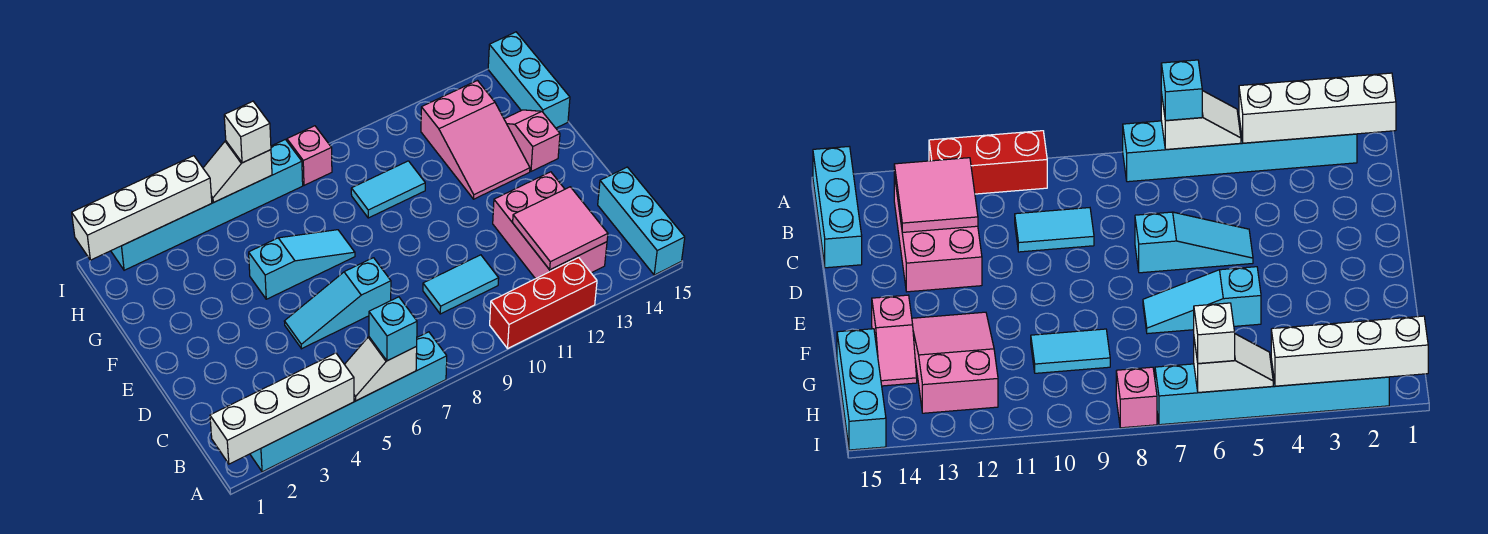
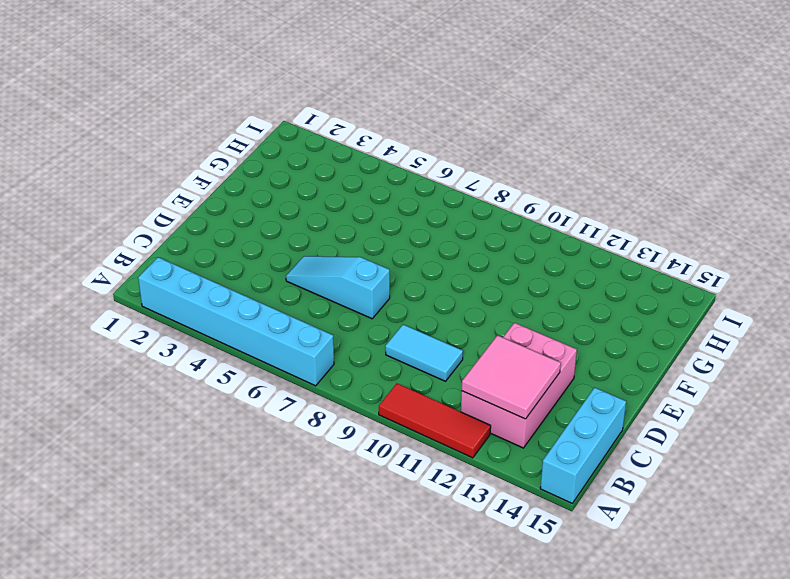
red 1x3 tile [379,383,491,458] -> red 1x3 brick [490,258,597,348]
none -> cyan 1x3 slope [249,230,355,299]
none -> pink 2x3 slope [421,81,530,199]
none -> pink 1x2 slope [504,110,560,171]

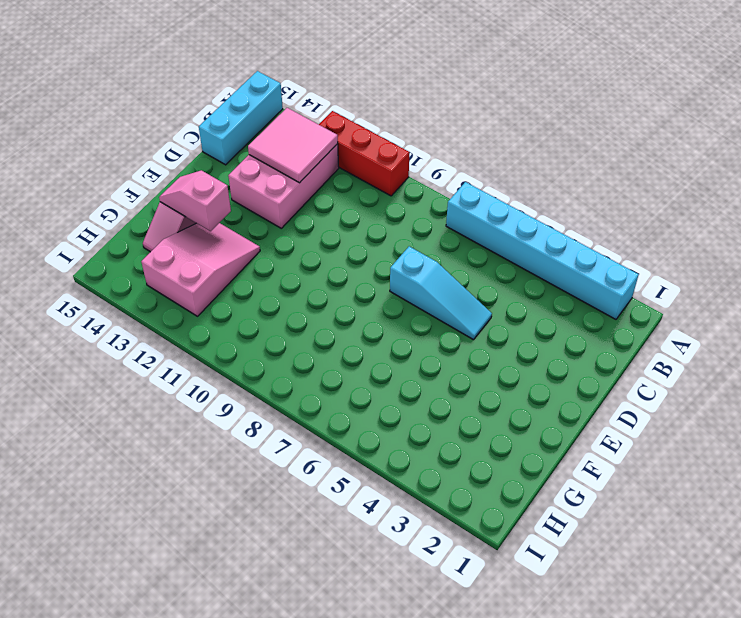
pink 1x2 slope [159,170,231,231] -> none
none -> cyan 1x2 tile [423,255,499,314]
none -> cyan 1x3 slope [249,230,355,299]
none -> cyan 1x2 tile [351,161,425,218]

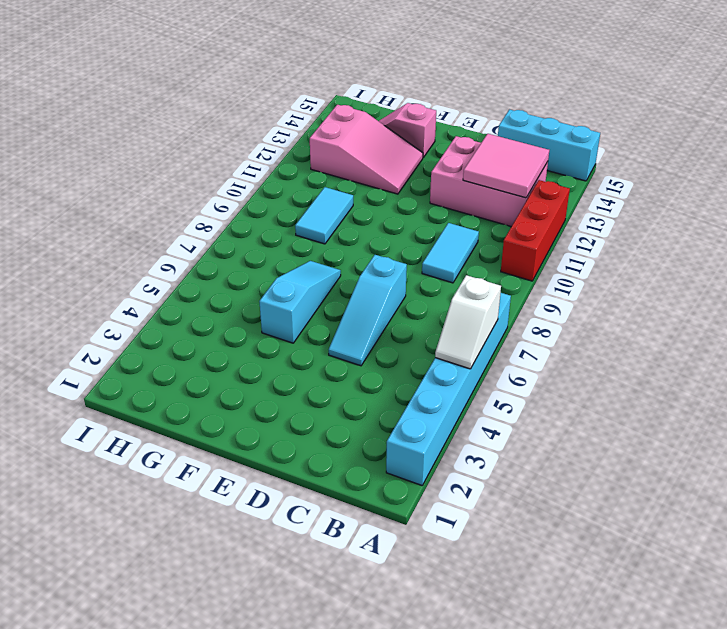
none -> cyan 1x3 brick [488,32,570,128]
none -> cyan 1x6 brick [111,139,303,270]
none -> pink 1x1 brick [287,126,332,185]

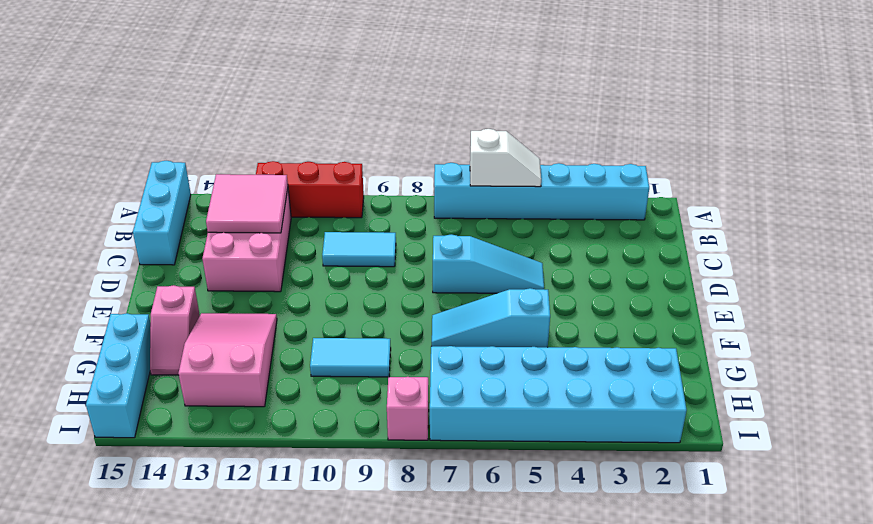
cyan 2x6 brick [430,346,687,443] -> cyan 1x6 brick [111,139,303,270]
none -> white 1x4 brick [210,353,354,464]
none -> white 1x4 brick [72,156,212,260]
none -> white 1x2 slope [203,141,272,203]

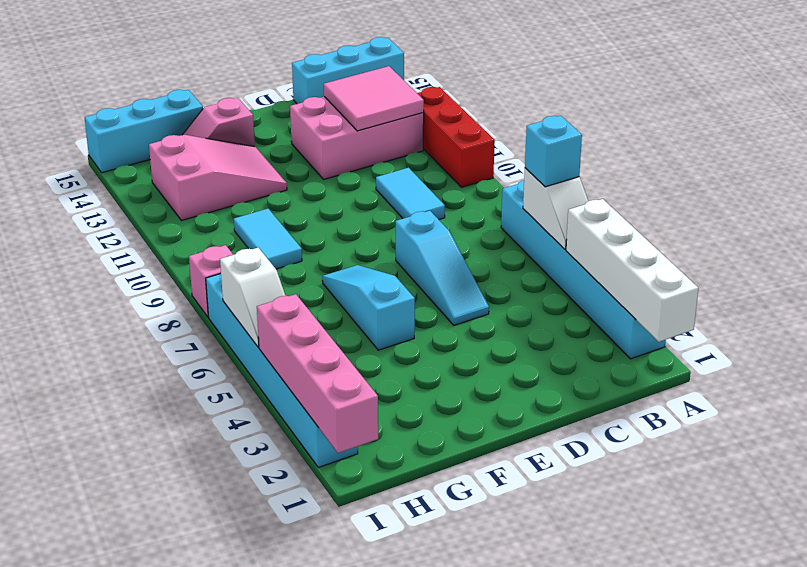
pink 1x4 brick [257,294,378,453] -> white 1x4 brick [72,156,212,260]
none -> white 1x1 brick [224,101,271,163]

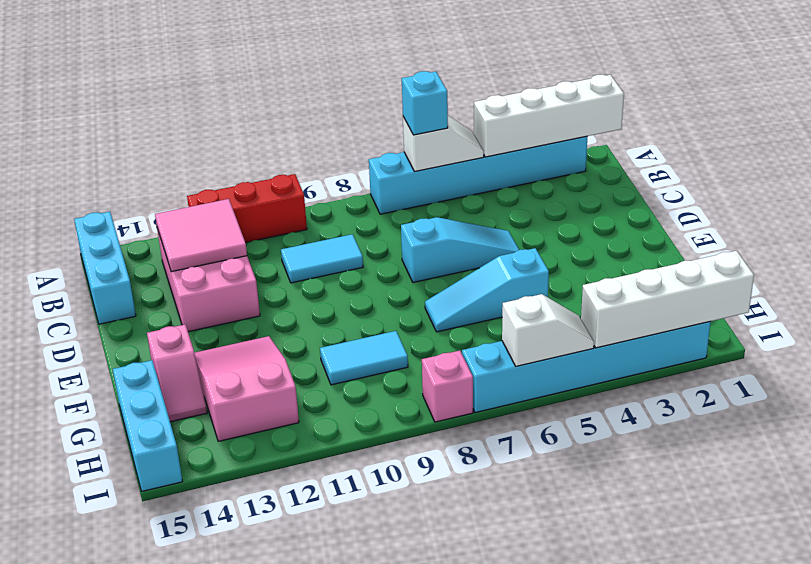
none -> white 1x1 brick [224,101,271,163]

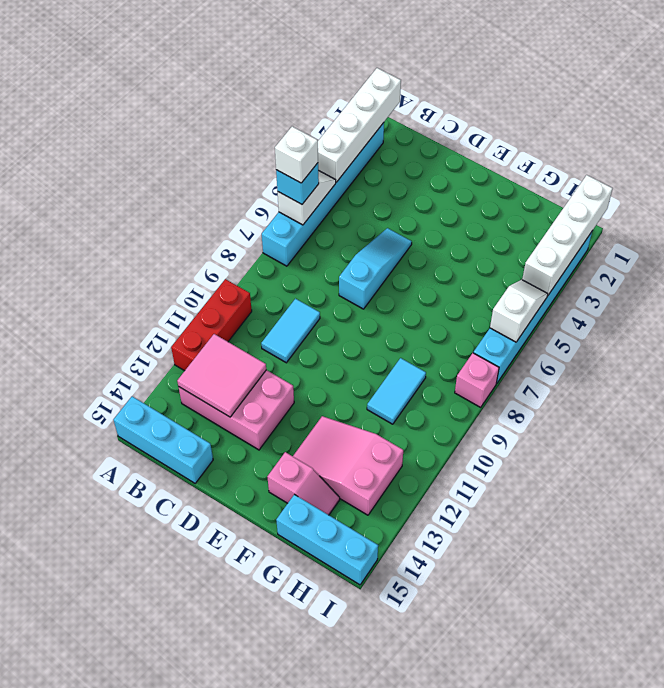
white 1x1 brick [275,126,318,183] -> white 1x1 brick moved to [224,101,271,163]
none -> cyan 1x3 slope [249,230,355,299]

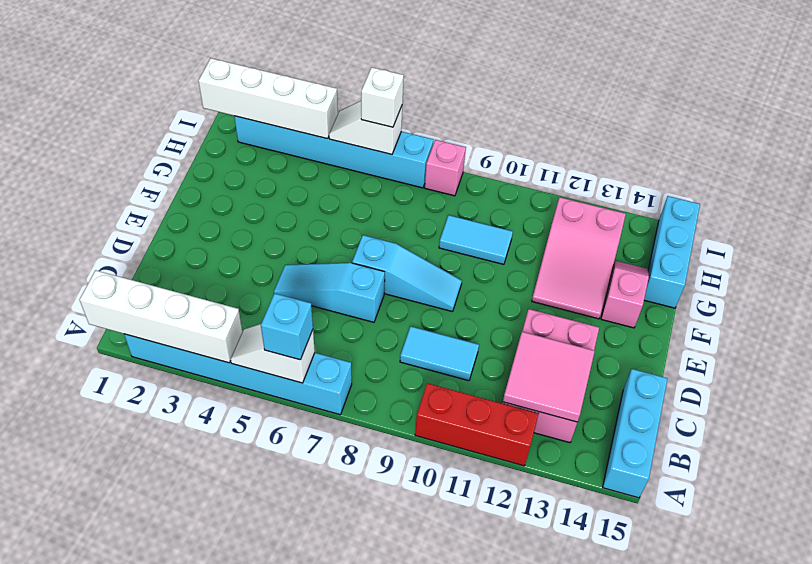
cyan 1x3 slope [352,235,462,312] -> cyan 1x3 slope moved to [249,230,355,299]

